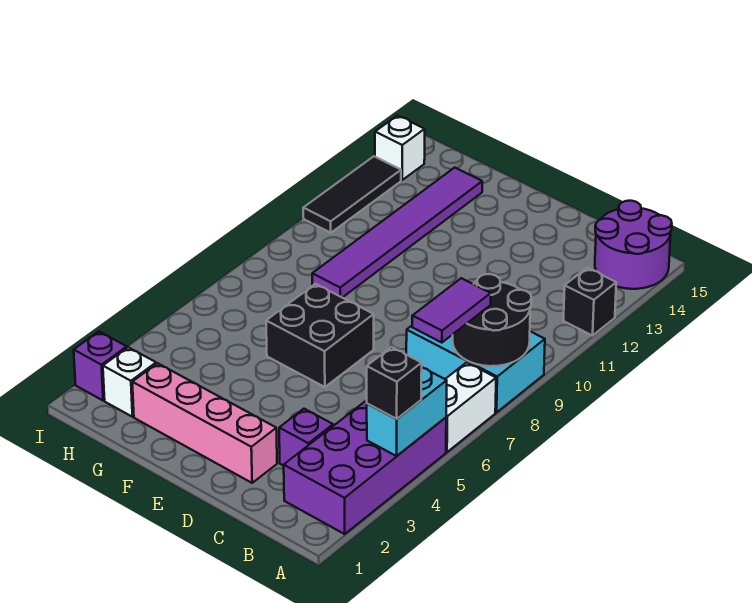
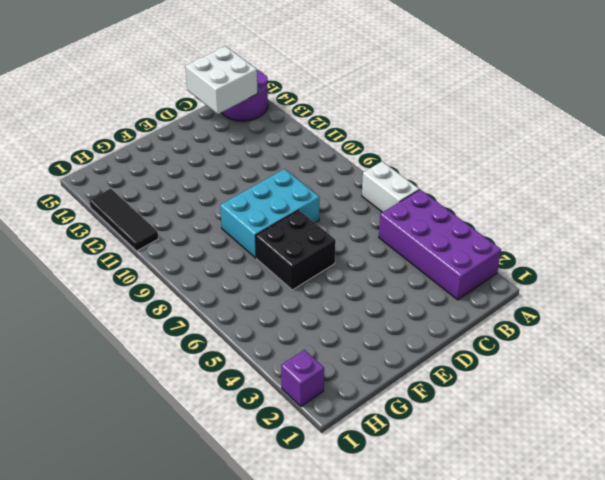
white 2x2 brick [185,46,258,114] -> none
cyan 2x3 brick [220,169,320,258] -> cyan 2x3 brick moved to [406,326,545,413]
none -> black 1x1 brick [563,268,616,336]
none -> purple 1x1 brick [279,409,333,466]
none -> pink 1x4 brick [132,363,277,483]

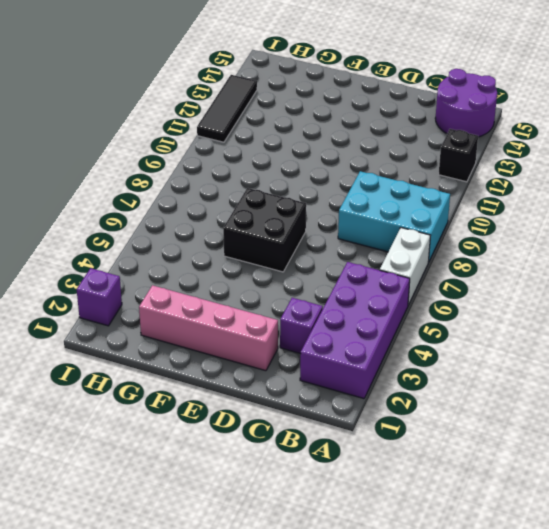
none -> purple 1x6 tile [312,168,482,298]
none -> white 1x1 brick [103,347,156,417]
none -> white 1x1 brick [375,116,425,180]

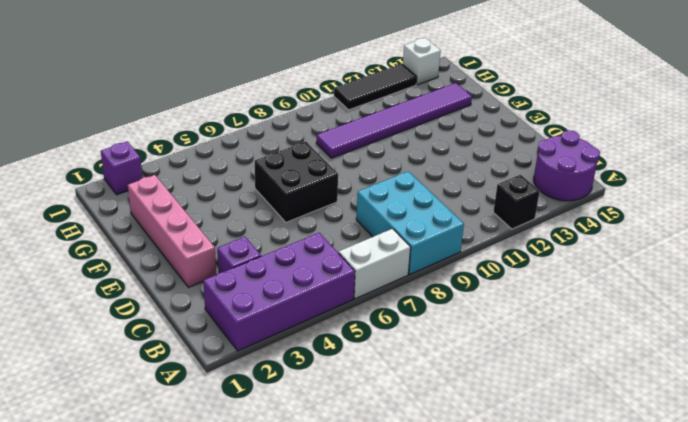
none -> white 1x1 brick [103,347,156,417]
none -> cyan 1x2 brick [367,367,447,456]
none -> black 2x2 round brick [453,274,532,366]

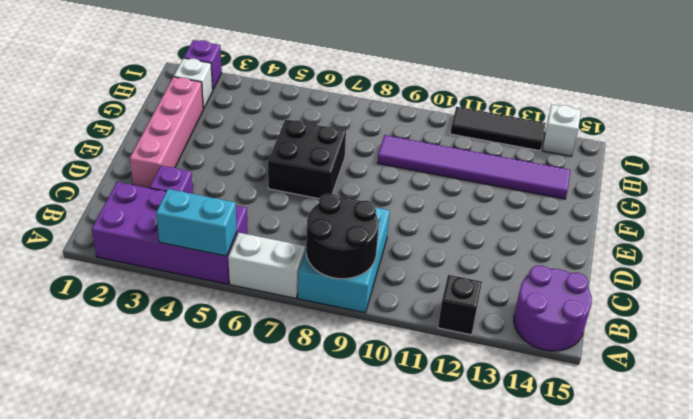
none -> black 1x1 brick [367,347,422,419]
none -> purple 1x2 tile [412,278,491,343]

